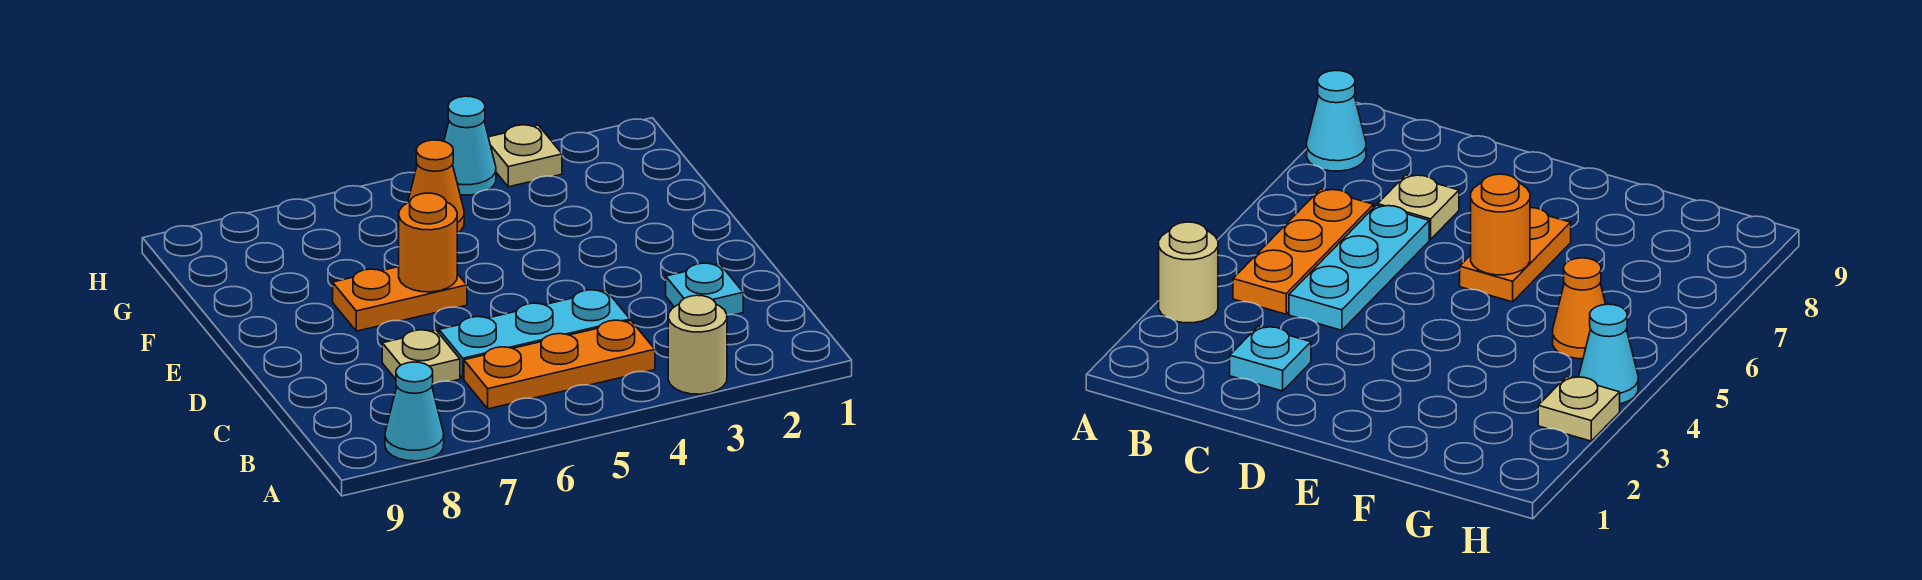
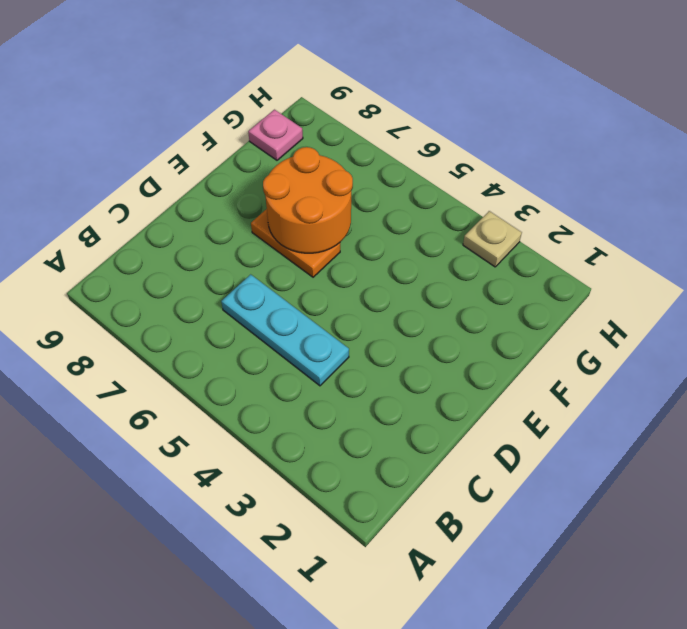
orange 2x2 round brick [263,147,353,253] -> orange 1x1 round brick [399,193,457,292]
pink 1x1 plate [248,110,303,160] -> none
none -> tan 1x1 round brick [668,295,727,394]
none -> cyan 1x1 cone [385,362,444,461]

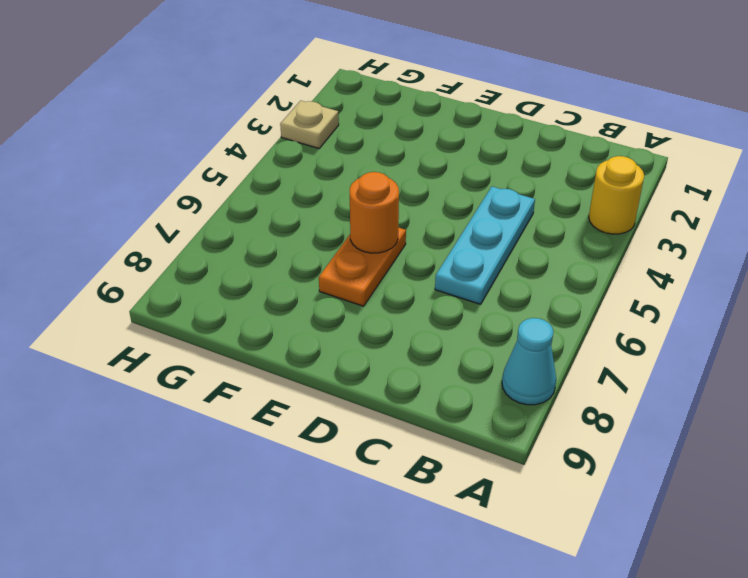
yellow 1x1 round brick [589,156,644,234] -> tan 1x1 round brick [668,295,727,394]
none -> orange 1x3 plate [464,320,655,409]
none -> cyan 1x1 plate [666,263,743,315]

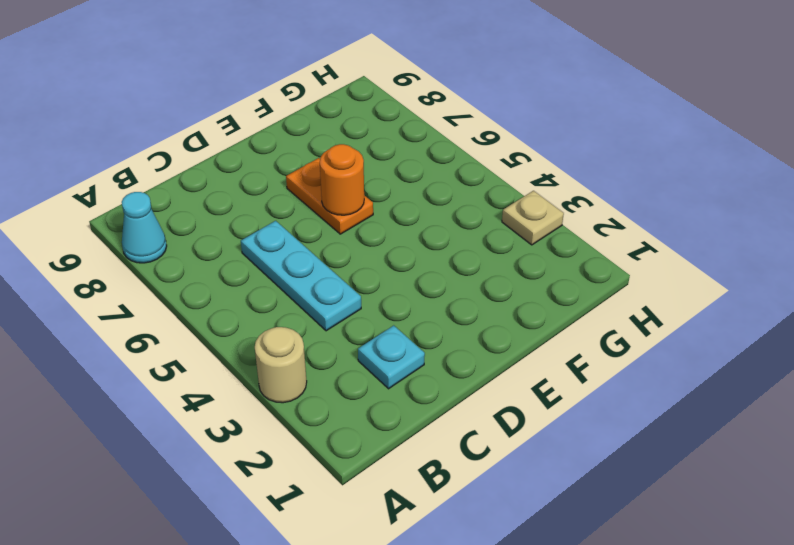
none -> orange 1x3 plate [464,320,655,409]
none -> tan 1x1 plate [382,330,460,384]

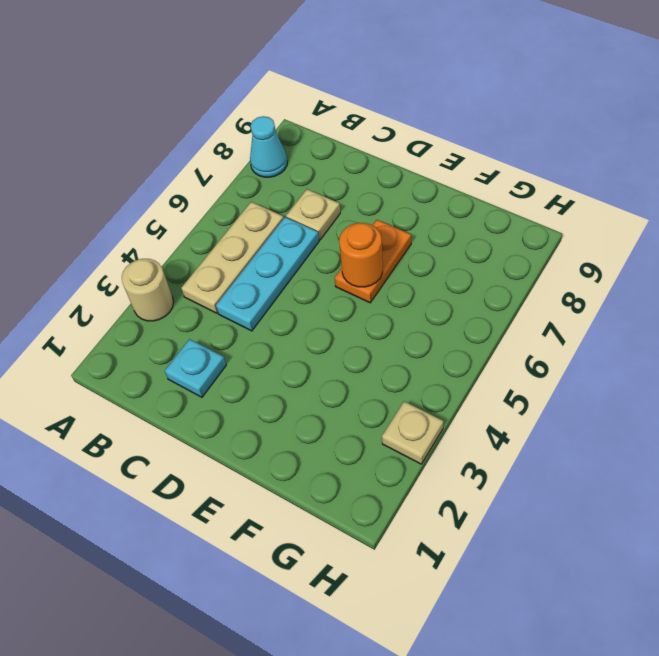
tan 1x3 plate [181,202,284,313] -> orange 1x3 plate [464,320,655,409]
none -> orange 1x1 cone [408,140,464,233]
none -> cyan 1x1 cone [444,96,496,195]

